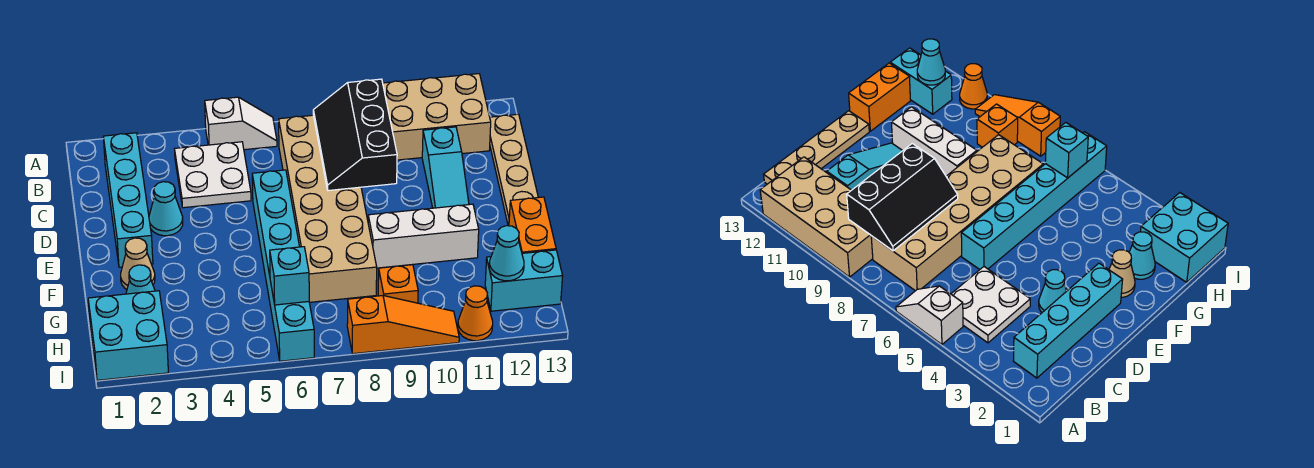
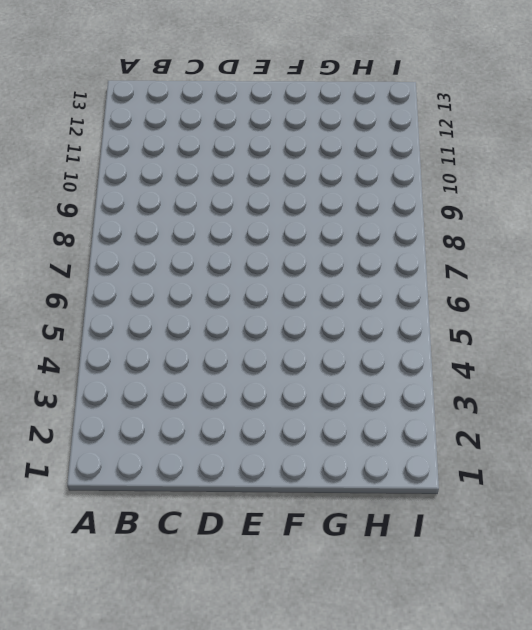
none -> white 1x2 slope [205,97,277,150]
none -> tan 2x4 brick [383,74,491,160]
none -> cyan 1x4 brick [103,133,153,267]

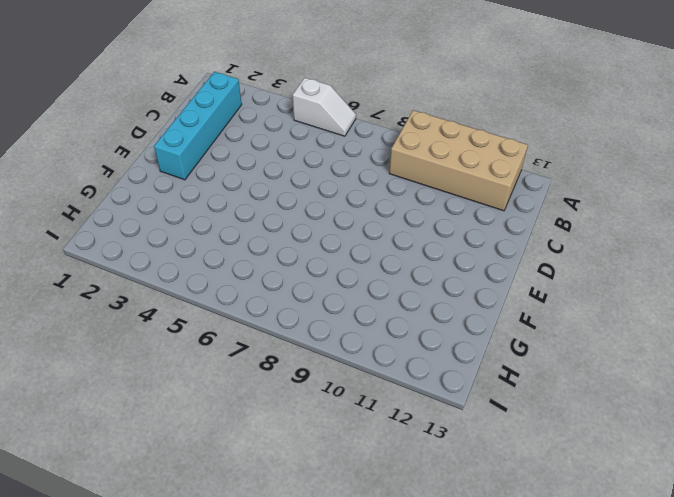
none -> white 2x2 plate [175,142,251,208]
none -> tan 2x6 brick [279,115,377,302]
none -> tan 1x4 plate [490,114,538,226]

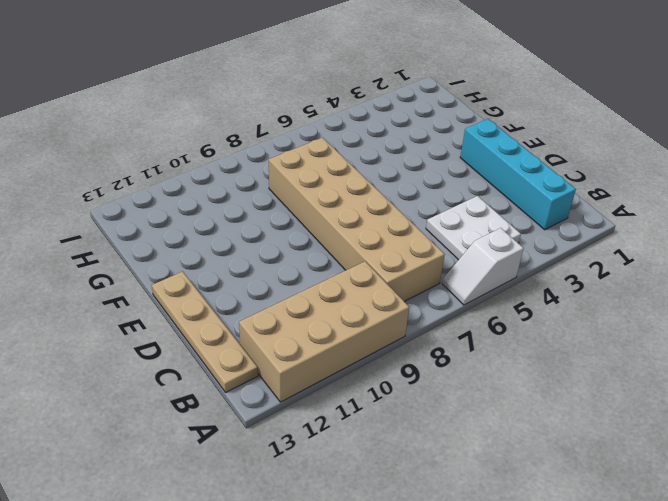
none -> cyan 1x3 slope [422,127,469,208]
none -> cyan 1x1 cone [149,182,183,236]
none -> cyan 1x6 brick [252,170,314,361]

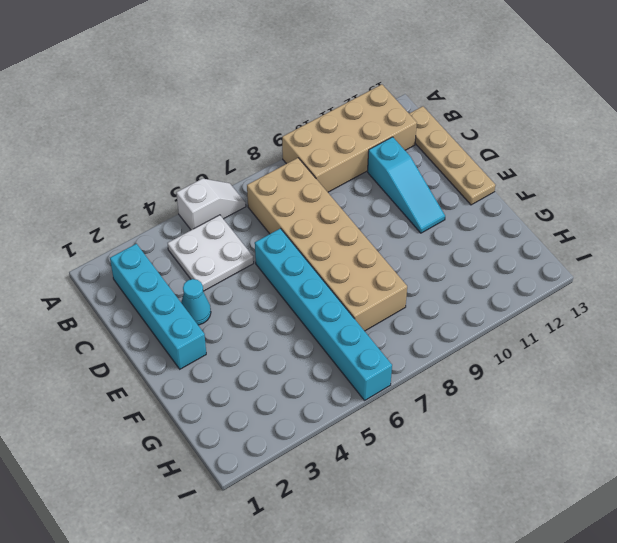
none -> tan 1x1 cone [121,238,155,289]
none -> white 1x3 brick [368,204,479,268]
none -> orange 1x2 brick [509,197,556,253]

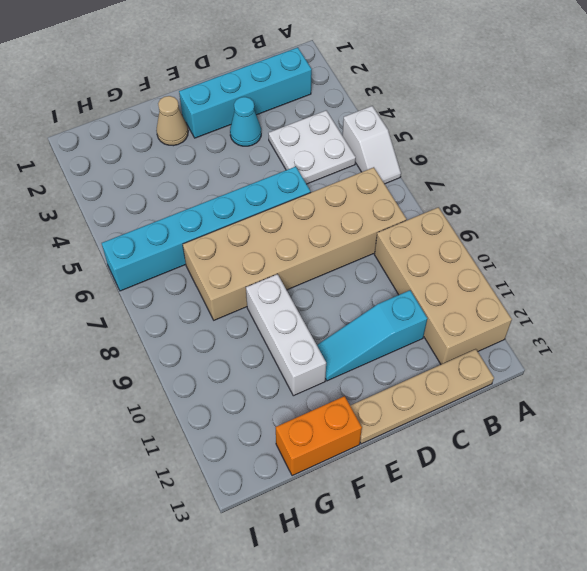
none -> cyan 1x1 cone [126,265,155,294]
none -> cyan 2x2 brick [88,291,168,380]
none -> orange 1x1 brick [378,265,418,303]

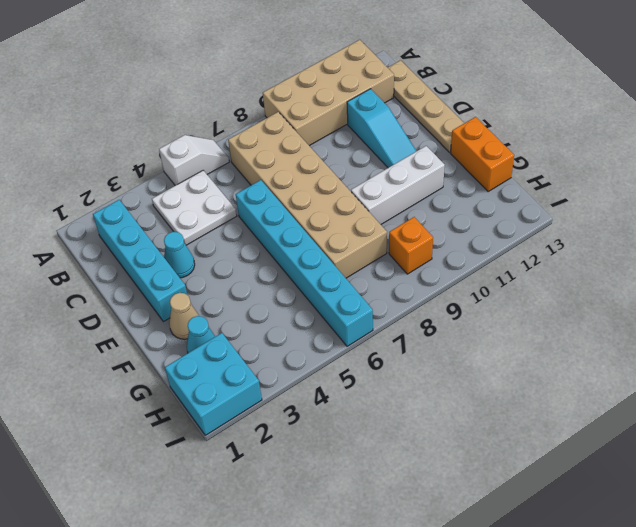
none -> cyan 1x2 brick [485,250,563,311]
none -> orange 1x3 slope [347,295,459,354]
none -> orange 1x1 cone [458,286,493,341]

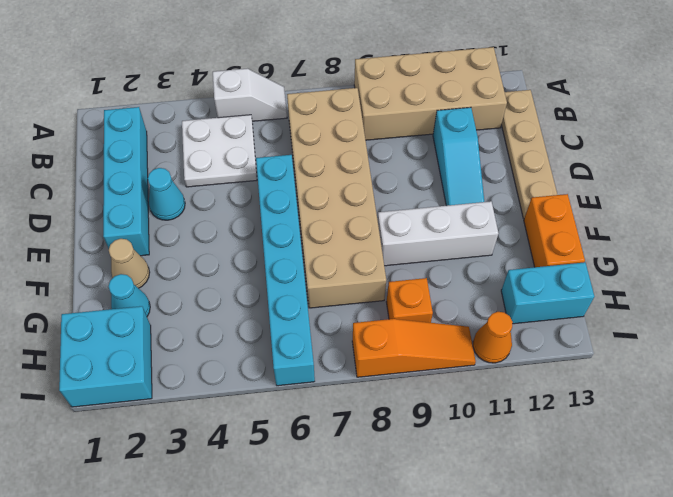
none -> black 2x3 slope [313,79,397,191]
none -> cyan 1x1 brick [270,247,309,305]
none -> cyan 1x1 cone [489,226,524,281]

